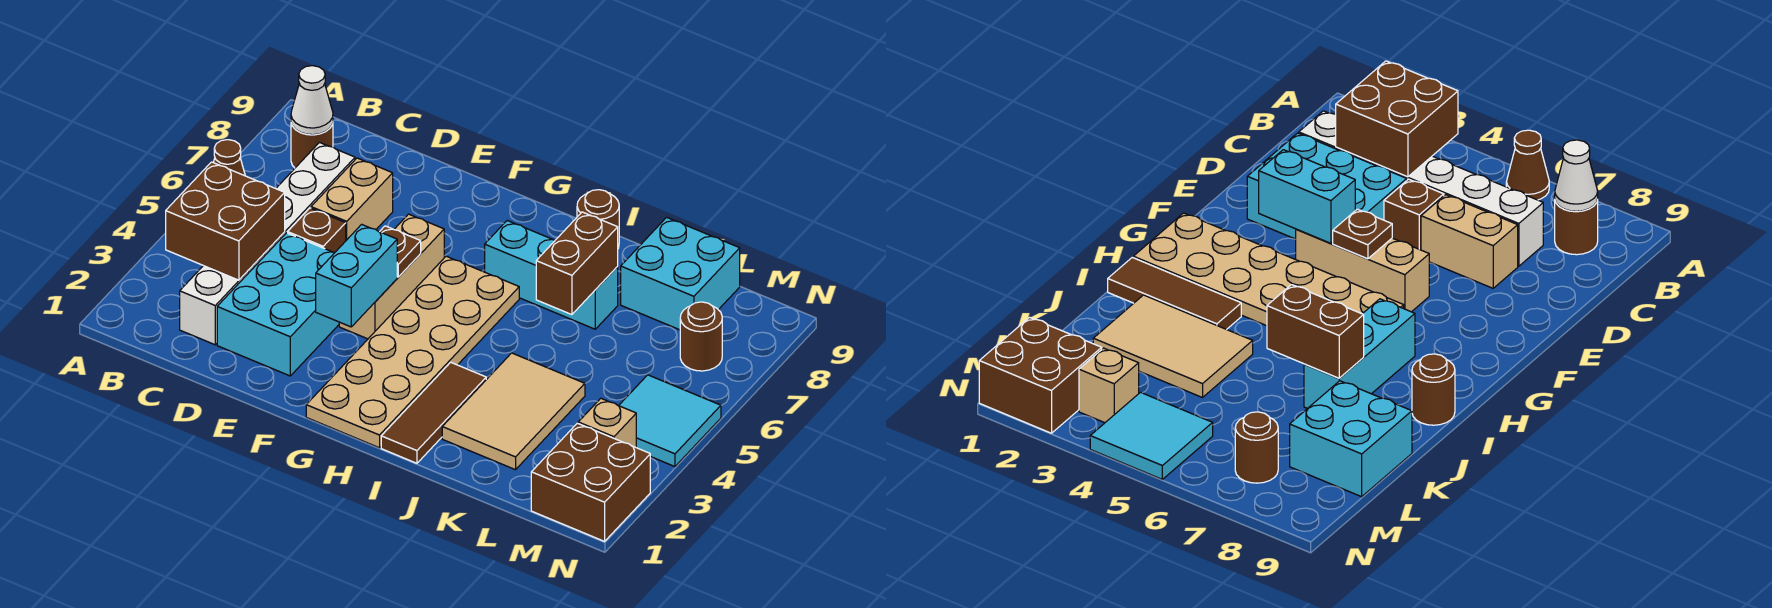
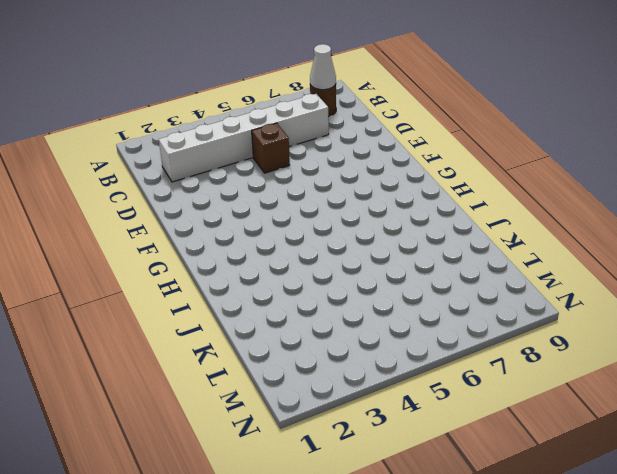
none -> brown 1x1 cone [213,140,245,176]
none -> cyan 2x3 brick [217,233,339,376]
none -> tan 1x2 brick [311,158,393,240]

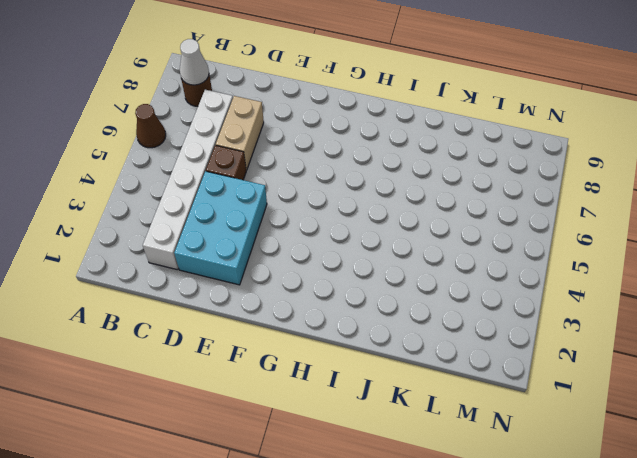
none -> tan 1x3 brick [339,214,444,339]
none -> tan 2x6 plate [306,256,519,448]
none -> cyan 1x3 brick [485,221,618,329]

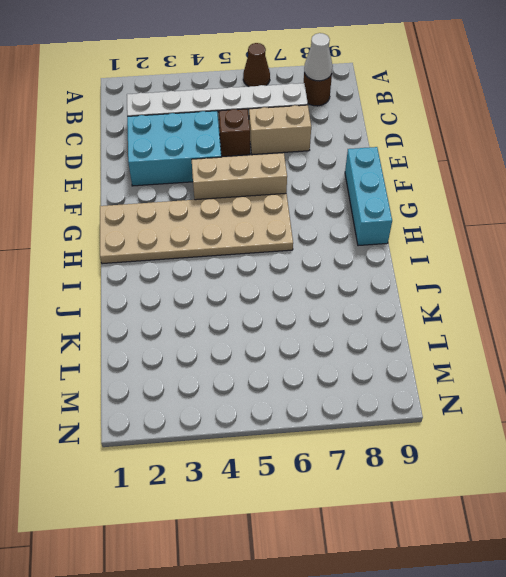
cyan 1x3 brick [345,147,392,246] -> cyan 1x3 brick moved to [485,221,618,329]
none -> brown 1x3 tile [381,362,486,463]
none -> brown 1x1 round brick [577,190,619,248]
none -> tan 2x3 tile [442,353,585,470]

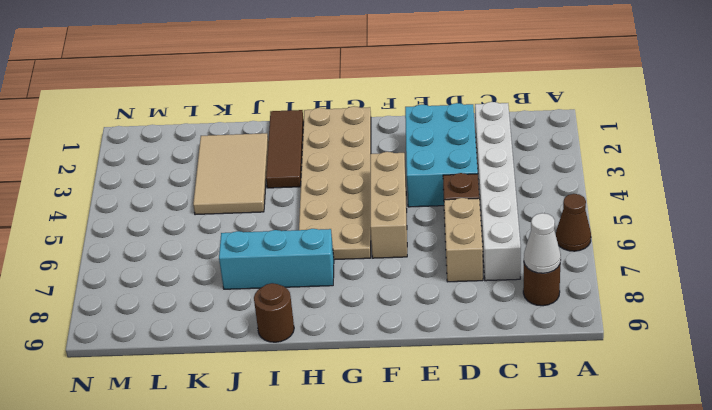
none -> cyan 2x2 brick [621,217,740,330]
none -> brown 2x2 brick [531,423,650,541]
none -> tan 1x1 brick [578,398,636,447]

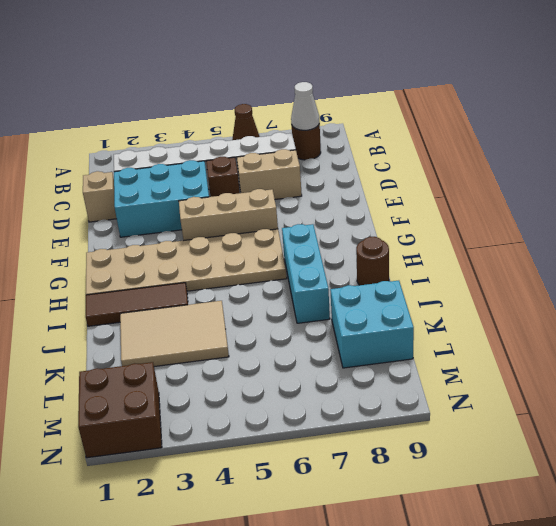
tan 1x1 brick [83,171,117,222] -> tan 1x1 brick moved to [578,398,636,447]
none -> cyan 2x2 tile [619,375,721,467]
none -> brown 1x1 round brick [680,302,722,371]
none -> brown 2x2 brick [166,162,285,280]

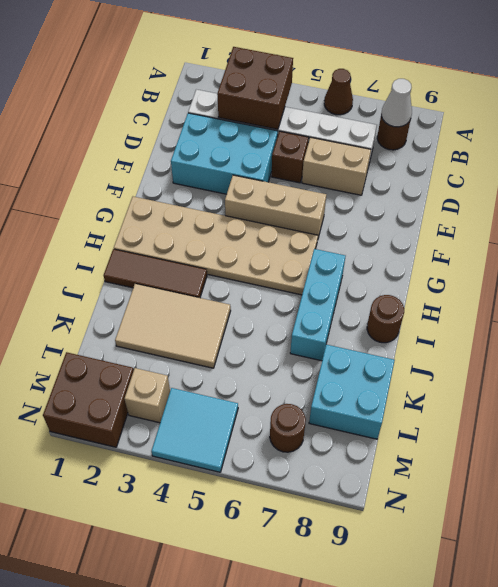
none -> cyan 1x2 brick [316,224,397,327]
none -> brown 1x1 plate [380,226,421,277]
none -> brown 1x2 brick [536,212,618,315]

